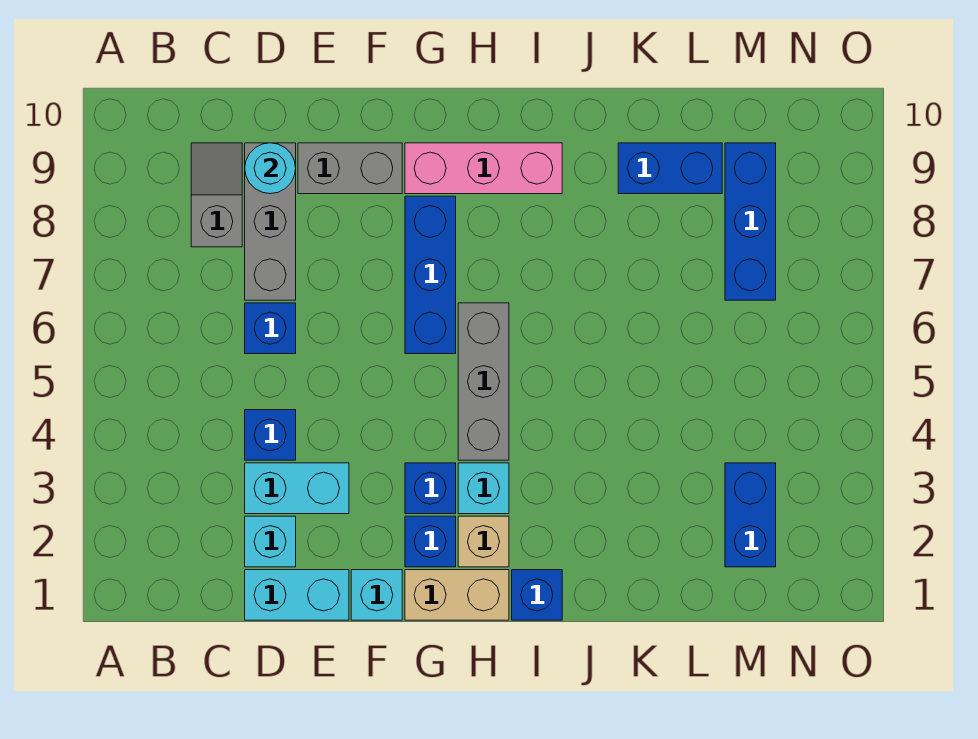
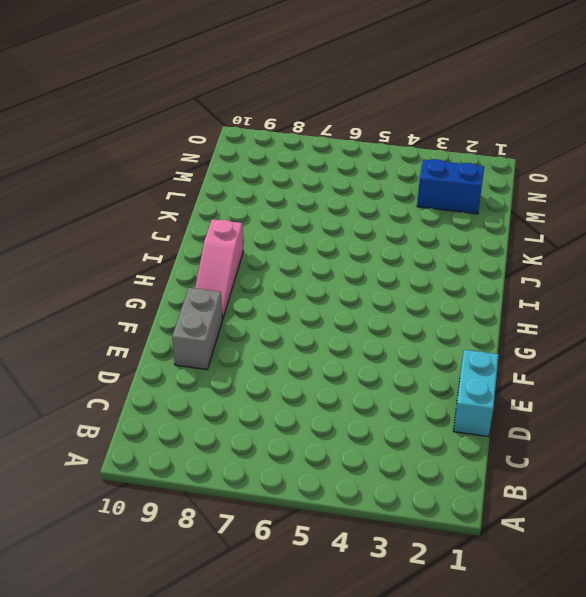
pink 1x3 slope [195,219,243,319] -> pink 1x3 brick [405,143,562,194]
none -> grey 1x2 slope [191,143,242,247]
none -> cyan 1x1 brick [245,516,296,567]
none -> cyan 1x2 brick [245,463,349,514]

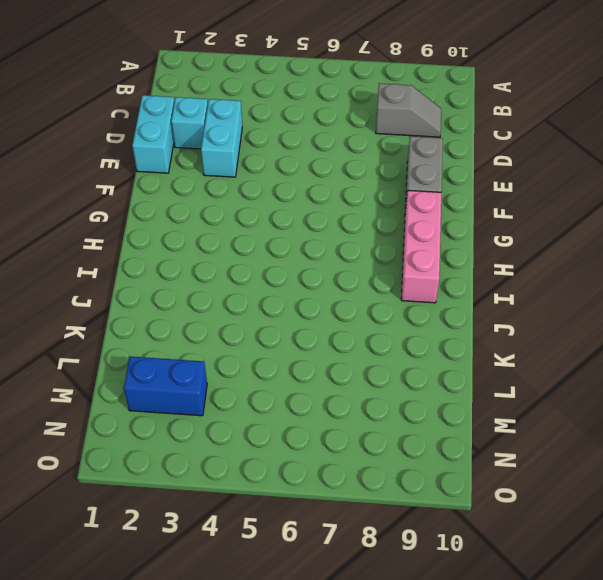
none -> blue 1x1 brick [245,410,296,460]
none -> blue 1x1 brick [245,303,296,354]
none -> grey 1x3 brick [245,143,296,300]

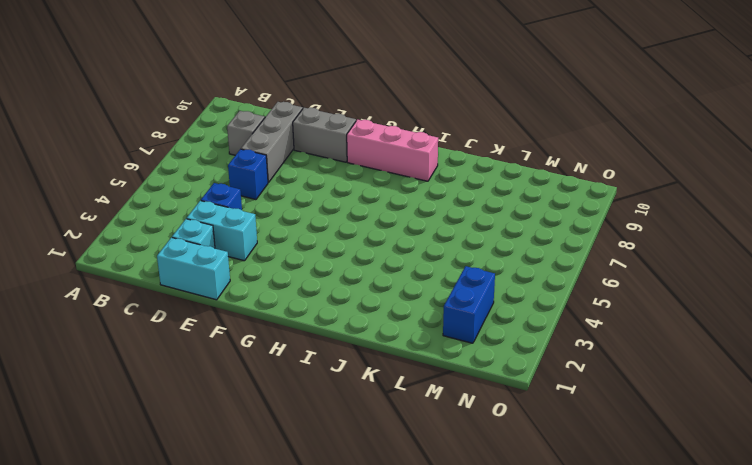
none -> cyan 1x1 brick [351,570,402,620]
none -> tan 1x2 brick [405,570,509,620]
none -> blue 1x1 brick [405,516,456,567]

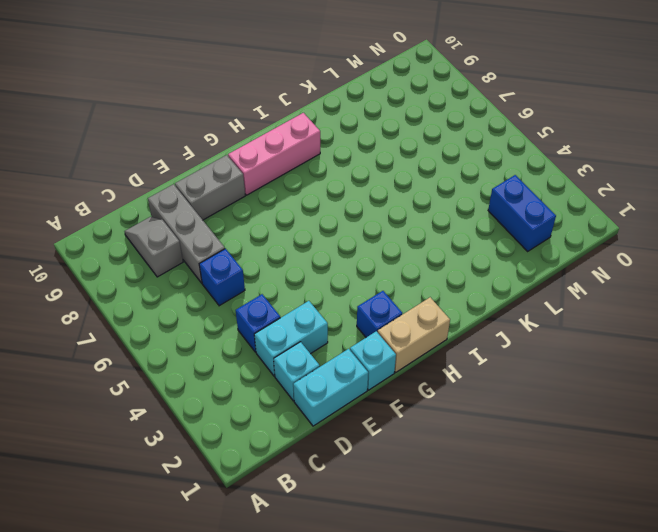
none -> blue 1x1 brick [405,463,456,514]
none -> blue 1x3 brick [405,196,456,354]
none -> tan 1x1 brick [458,516,509,567]

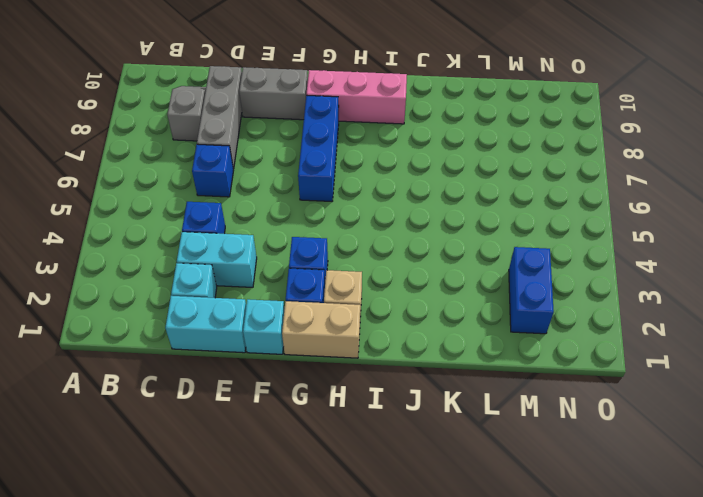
none -> cyan 1x1 brick [458,463,509,514]
none -> grey 1x3 brick [458,303,509,460]
none -> blue 1x1 brick [512,570,562,620]

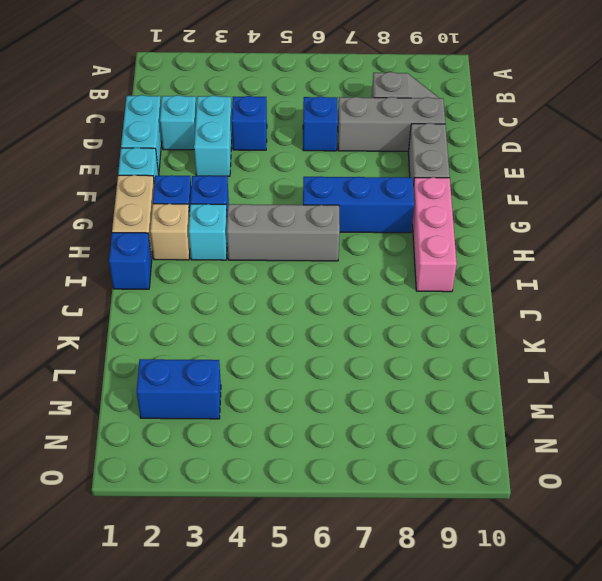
none -> blue 1x2 brick [618,143,722,194]
none -> blue 1x3 brick [725,143,776,300]
none -> cyan 1x1 round brick [245,143,296,194]

